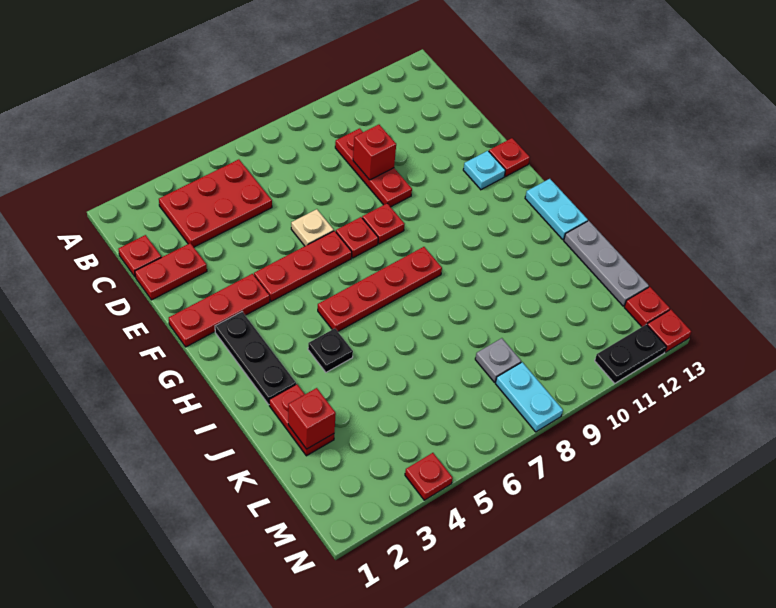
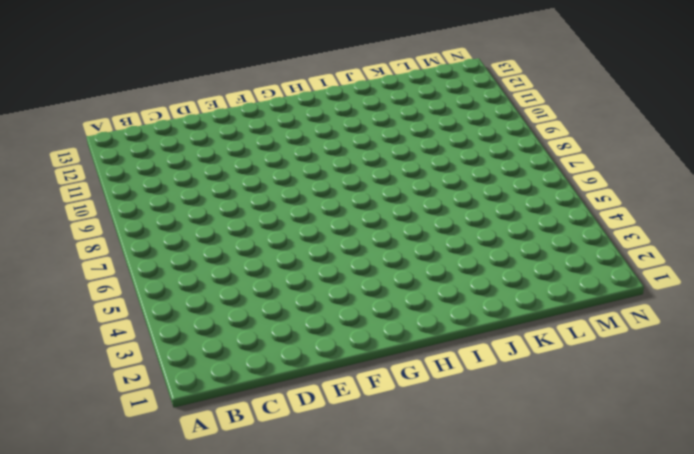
none -> red 2x3 plate [159,159,272,247]
none -> red 1x1 plate [118,235,161,276]
none -> red 1x3 plate [335,128,412,207]

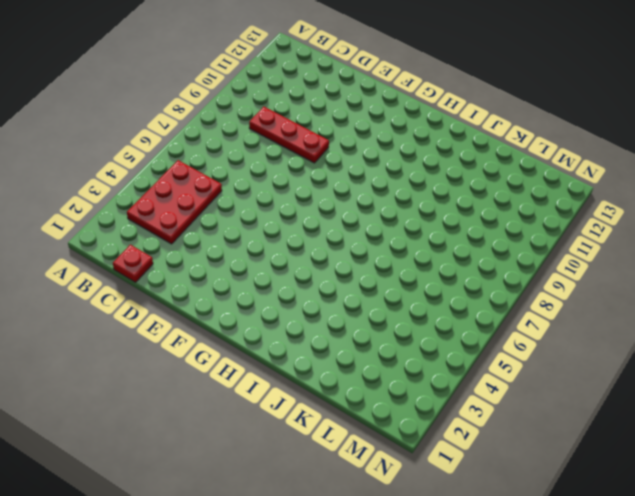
none -> red 1x2 plate [135,243,207,300]
none -> tan 1x1 plate [291,209,334,246]
none -> red 1x3 plate [169,274,270,347]

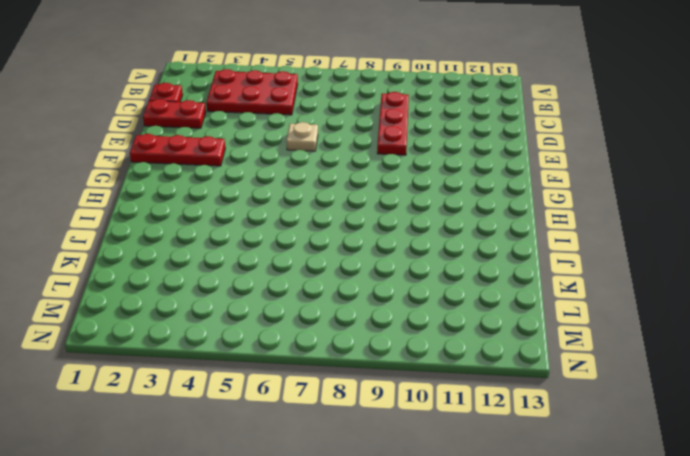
none -> red 1x3 plate [254,231,352,301]
none -> red 1x1 plate [336,217,378,258]
none -> red 1x1 plate [362,203,405,244]

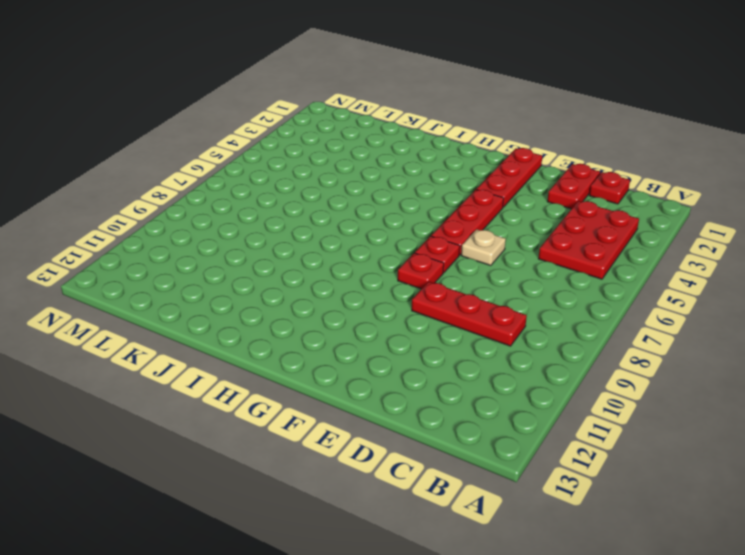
none -> cyan 1x1 plate [463,151,506,190]
none -> red 1x1 plate [489,138,530,177]
none -> black 1x3 plate [215,312,296,404]

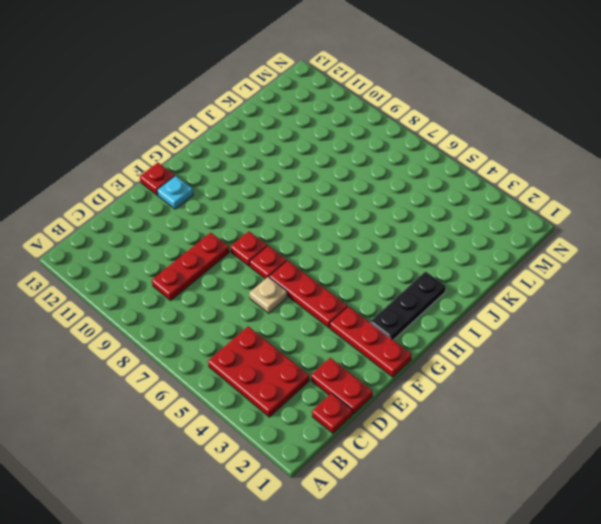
none -> red 1x4 plate [318,247,442,331]
none -> cyan 1x2 plate [525,179,588,240]
none -> black 1x1 plate [308,328,353,372]

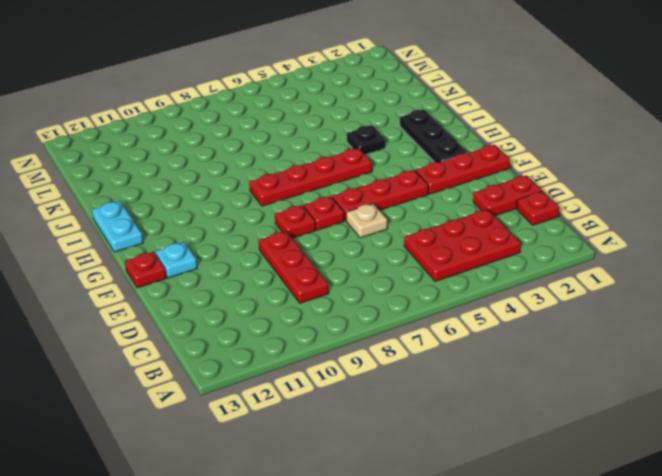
none -> red 1x2 plate [269,384,334,456]
none -> grey 1x3 plate [564,221,649,306]
none -> grey 1x1 plate [475,338,521,382]

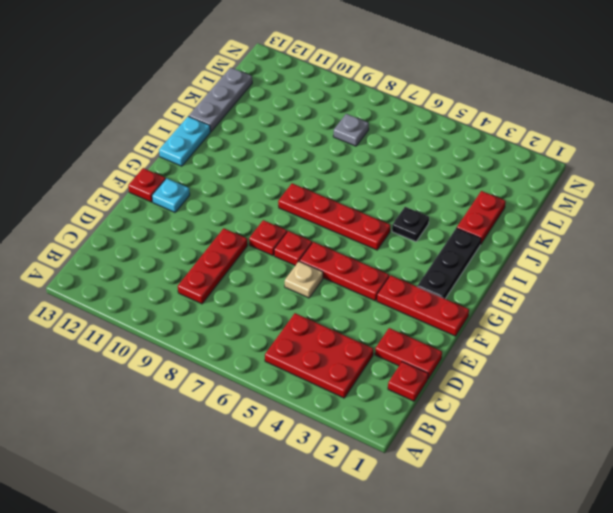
none -> cyan 1x2 plate [495,362,563,432]
none -> red 1x1 plate [624,287,670,327]
none -> red 1x1 plate [405,453,453,500]

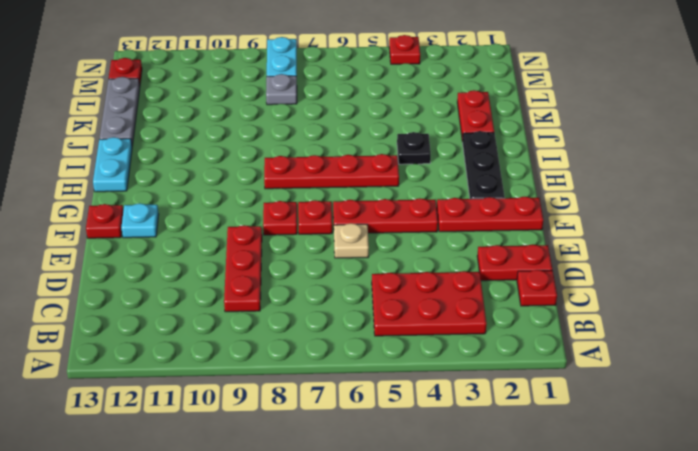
none -> black 1x2 plate [595,324,667,384]
none -> red 1x1 plate [647,310,691,352]
none -> red 1x1 brick [353,125,396,180]

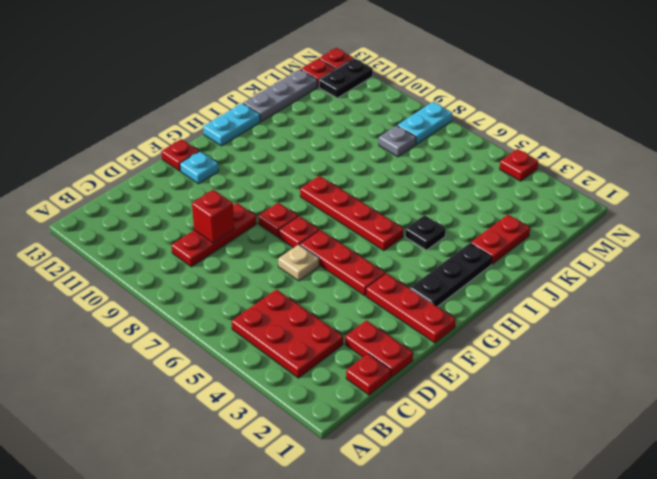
black 1x2 plate [319,58,373,98] -> black 1x2 plate turned to [595,324,667,384]
none -> red 1x1 brick [288,388,336,449]

